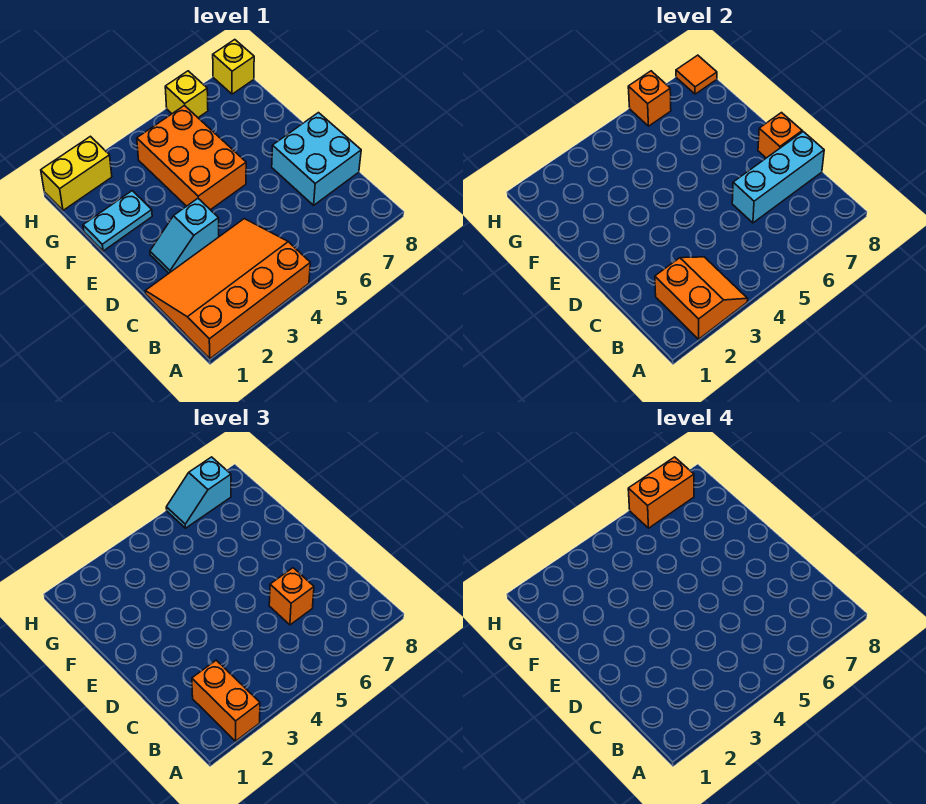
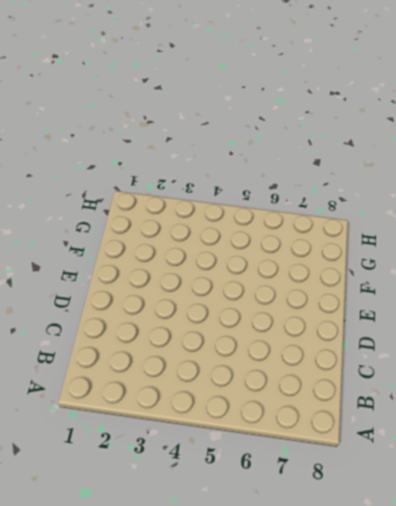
none -> orange 3x4 slope [146,219,310,359]
none -> cyan 2x2 brick [272,113,361,205]
none -> cyan 1x2 slope [150,199,219,273]

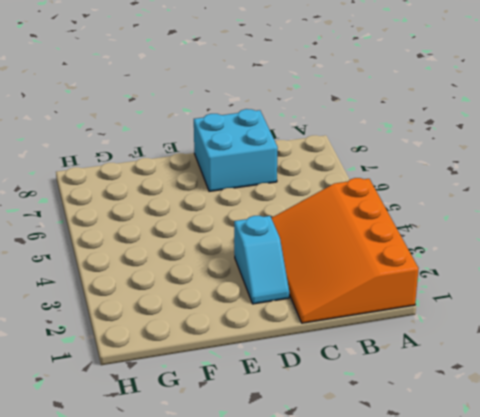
none -> orange 2x3 brick [137,105,246,210]
none -> cyan 1x2 plate [83,191,152,251]
none -> yellow 1x2 brick [41,136,112,210]

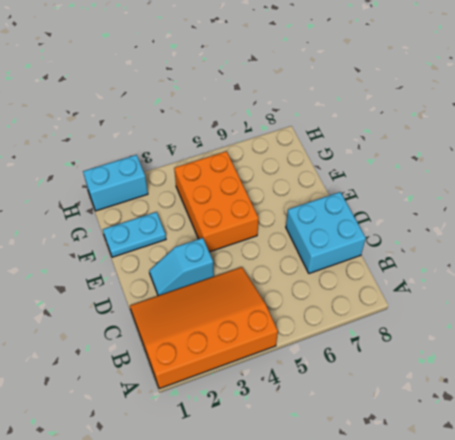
cyan 1x2 brick [83,155,148,211] -> yellow 1x2 brick [41,136,112,210]
none -> yellow 1x1 brick [165,71,208,118]
none -> yellow 1x1 brick [213,40,254,94]
none -> orange 2x2 slope [655,257,748,339]

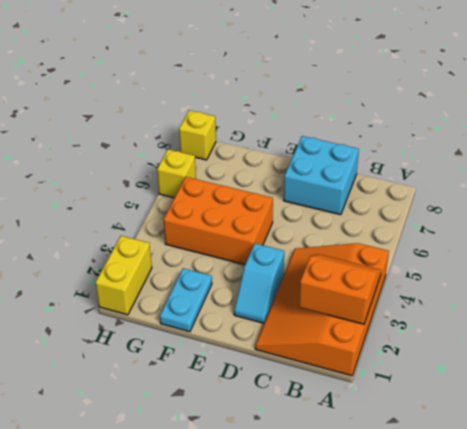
none -> cyan 1x3 brick [732,132,824,223]
none -> orange 1x1 brick [758,113,802,158]
none -> orange 1x1 brick [628,71,671,126]

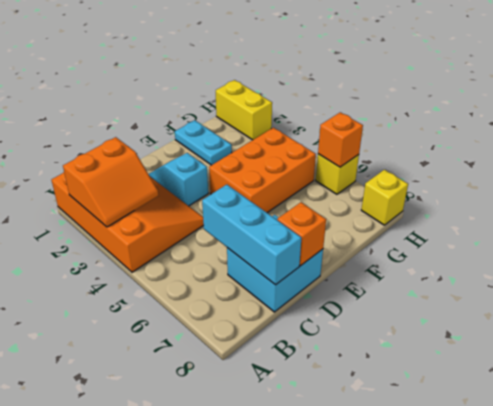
none -> orange 1x1 tile [676,55,717,94]
none -> orange 1x2 brick [192,660,260,741]
none -> orange 1x1 brick [269,568,314,625]

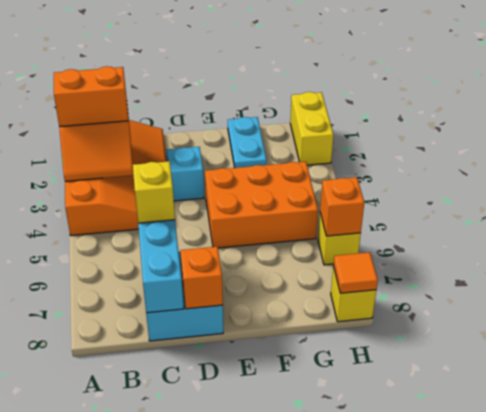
yellow 1x1 brick [133,161,175,223] -> orange 1x1 brick [269,568,314,625]
none -> cyan 1x2 slope [166,457,231,528]
none -> orange 1x2 brick [628,457,694,528]

